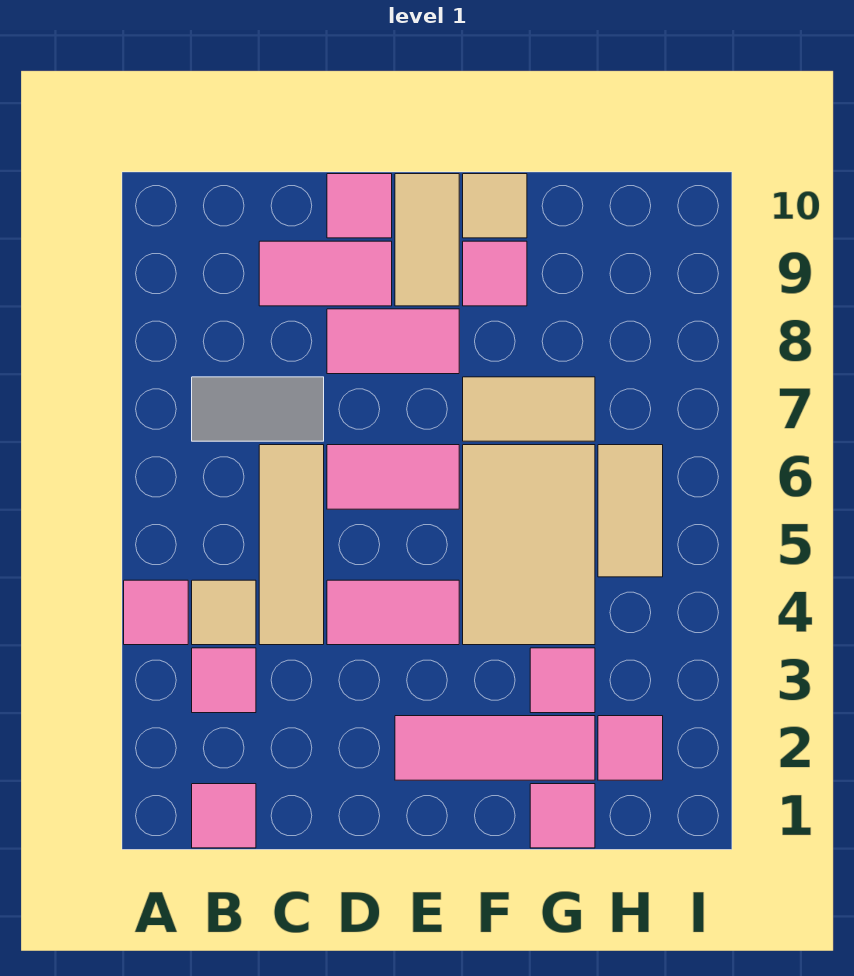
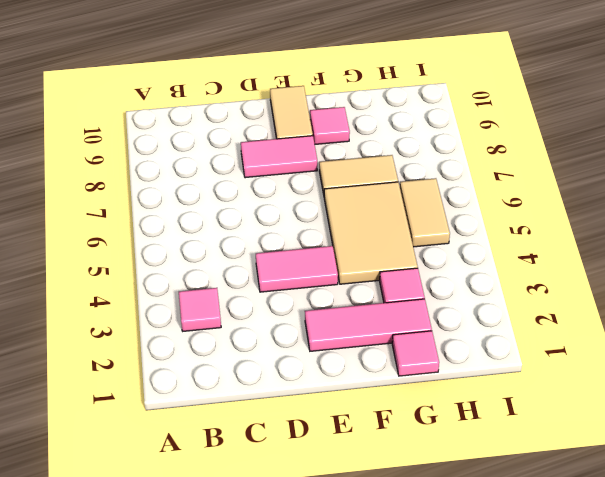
none -> pink 1x1 tile [124,580,188,645]
none -> pink 1x1 tile [192,784,256,848]
none -> tan 1x1 tile [192,580,256,645]

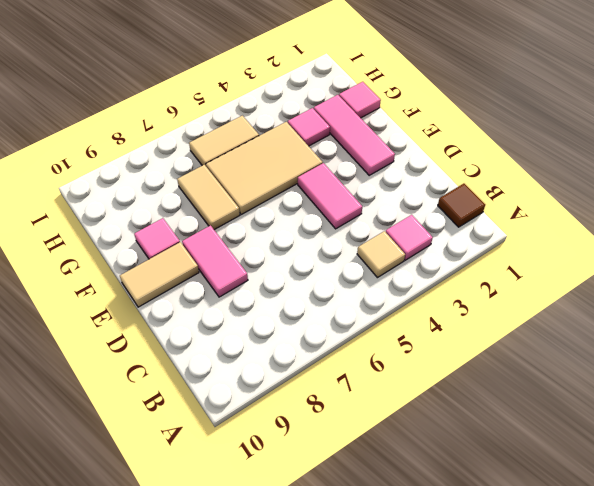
brown 1x1 tile [438,184,485,227] -> pink 1x1 tile [192,784,256,848]
none -> pink 1x1 tile [124,580,188,645]
none -> grey 1x2 tile [192,377,324,441]
none -> tan 1x3 tile [259,445,324,645]

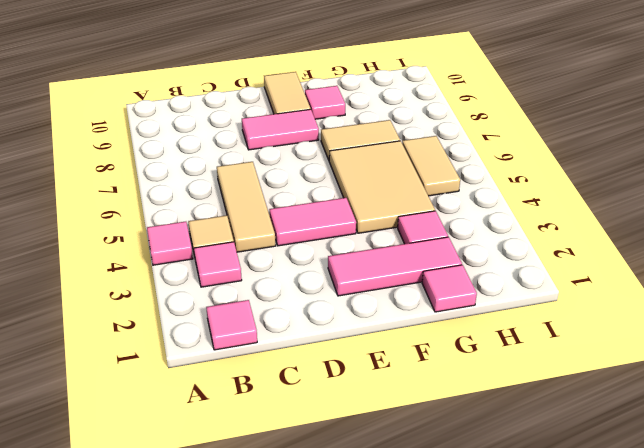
none -> grey 1x2 tile [192,377,324,441]
none -> pink 1x2 tile [259,241,392,306]
none -> pink 1x2 tile [327,445,459,509]

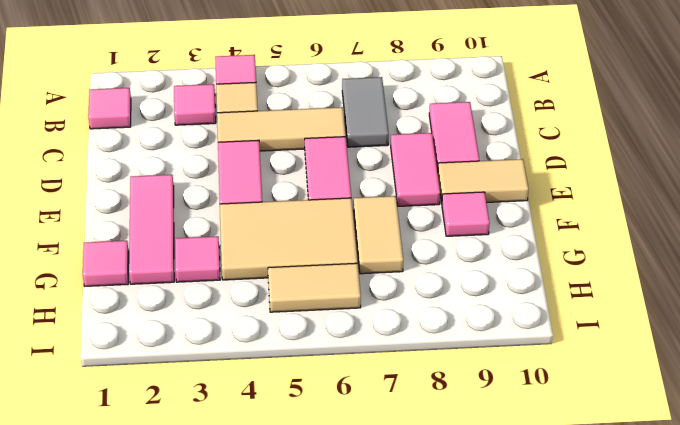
none -> pink 1x1 tile [327,174,392,238]
none -> tan 1x1 tile [463,174,527,238]
none -> pink 1x1 tile [598,716,663,780]

